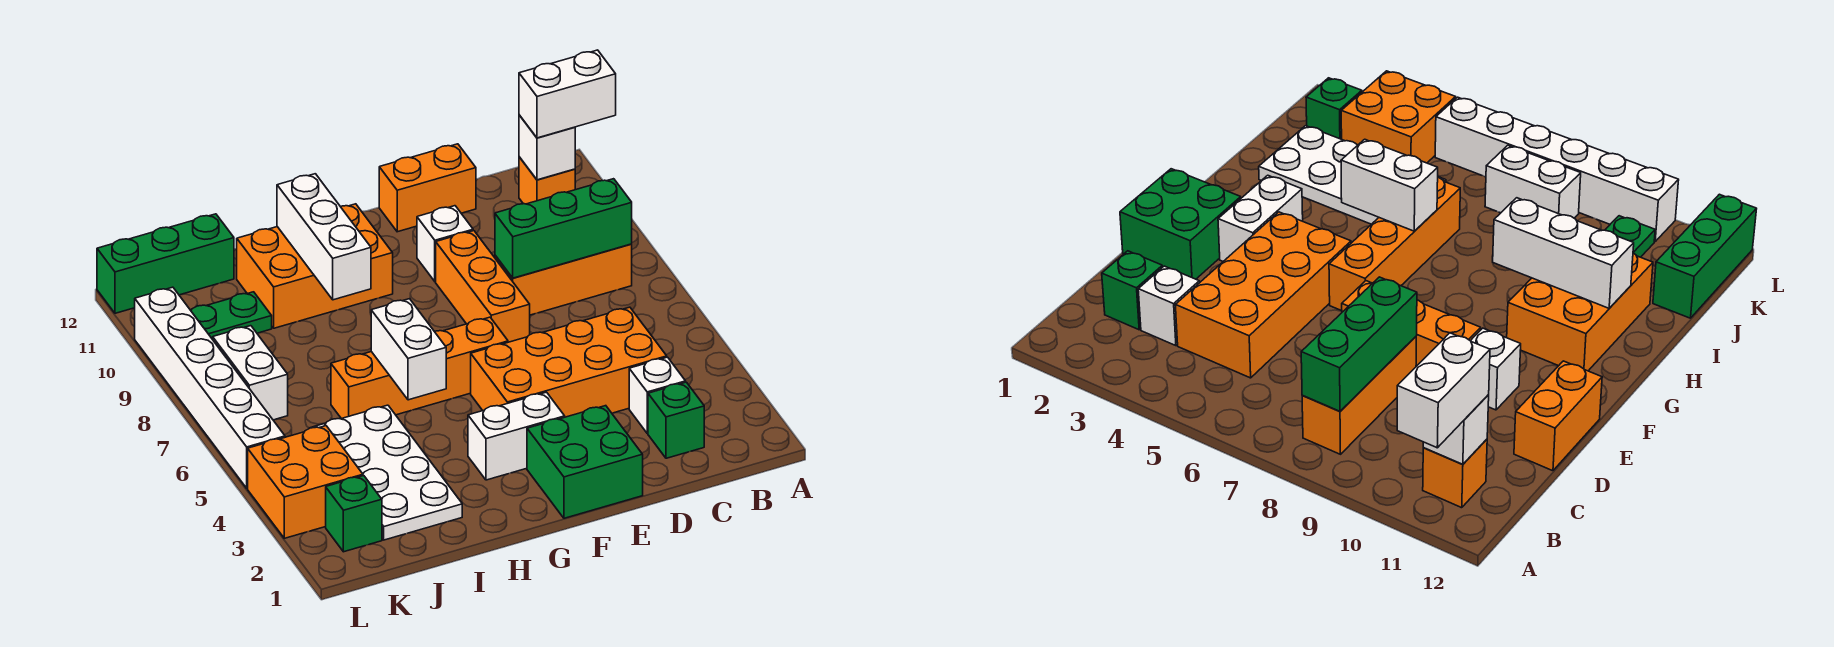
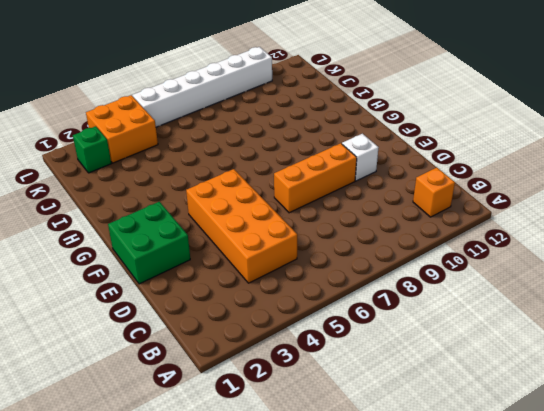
none -> orange 1x3 brick [495,244,632,315]
none -> green 1x1 brick [648,382,704,458]
none -> white 1x1 brick [629,357,686,433]

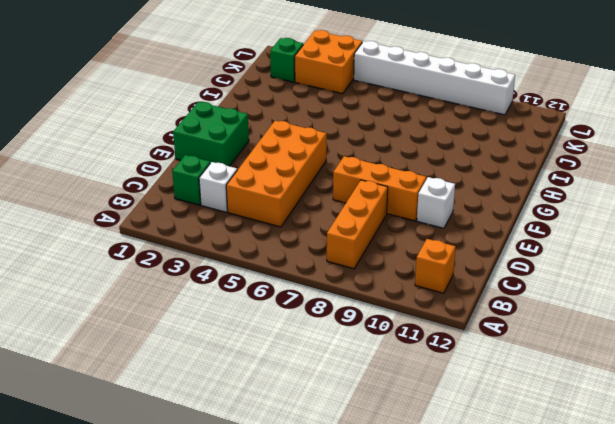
none -> orange 1x2 brick [379,144,476,232]
none -> white 1x2 brick [468,392,565,480]
none -> orange 1x4 brick [331,317,508,419]

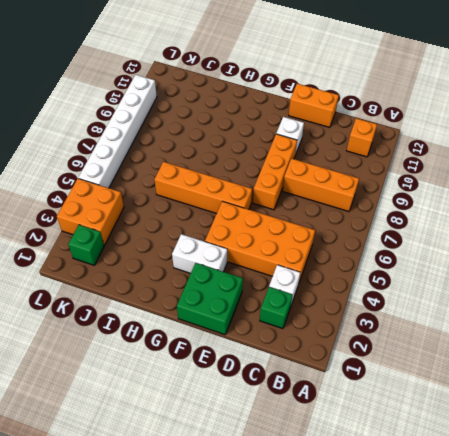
none -> orange 2x3 brick [237,204,393,328]
none -> white 2x4 plate [311,405,462,540]
none -> green 1x2 plate [191,292,272,339]

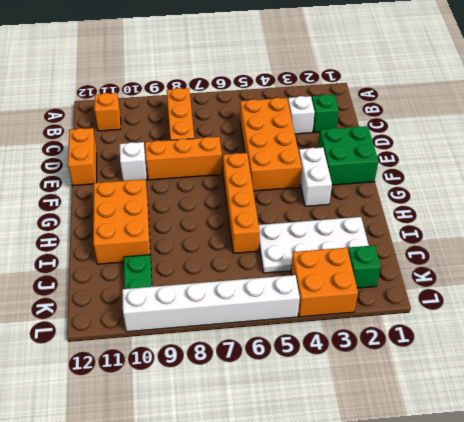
none -> green 1x3 brick [97,214,234,313]
none -> white 1x2 brick [213,326,288,420]
none -> green 1x3 brick [495,179,632,278]

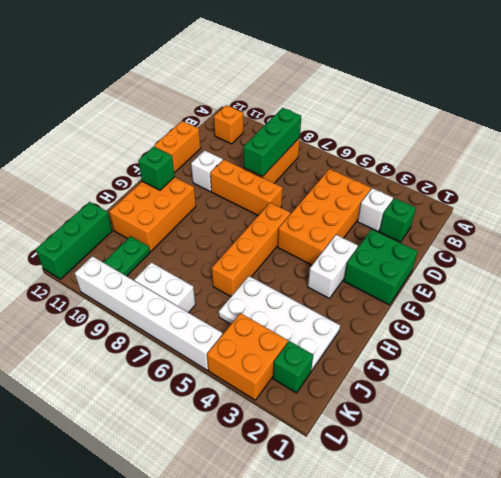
green 1x1 brick [138,147,175,190] -> none
none -> white 1x1 brick [519,115,575,180]
none -> white 1x2 brick [371,299,446,400]
none -> white 1x3 brick [277,174,371,300]

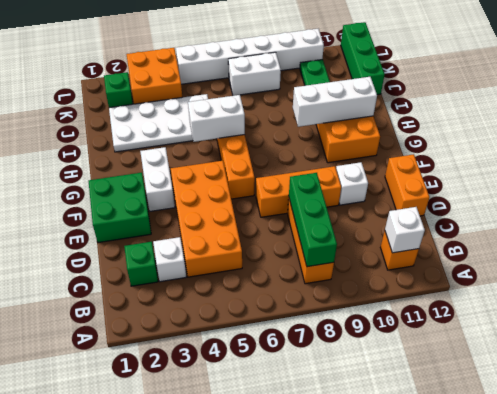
none -> white 1x2 brick [519,50,616,138]

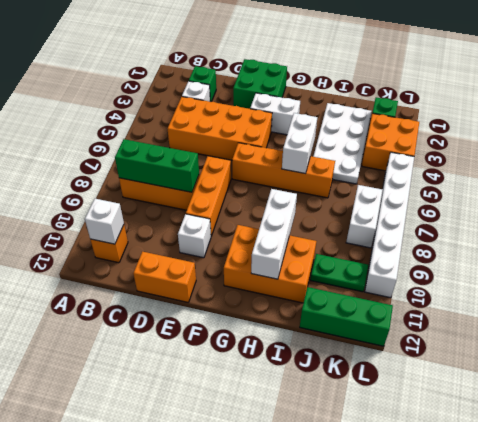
none -> white 1x2 brick [519,50,616,138]

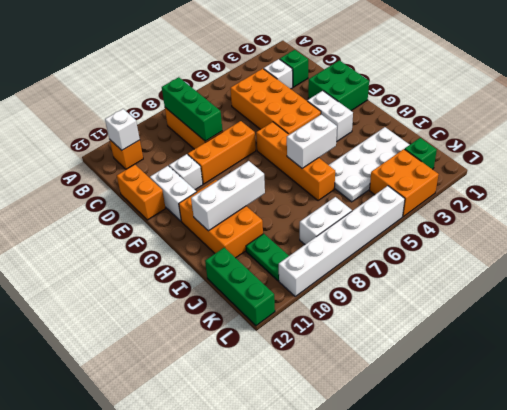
white 1x2 brick [150,166,196,221] -> white 1x2 brick moved to [519,50,616,138]

